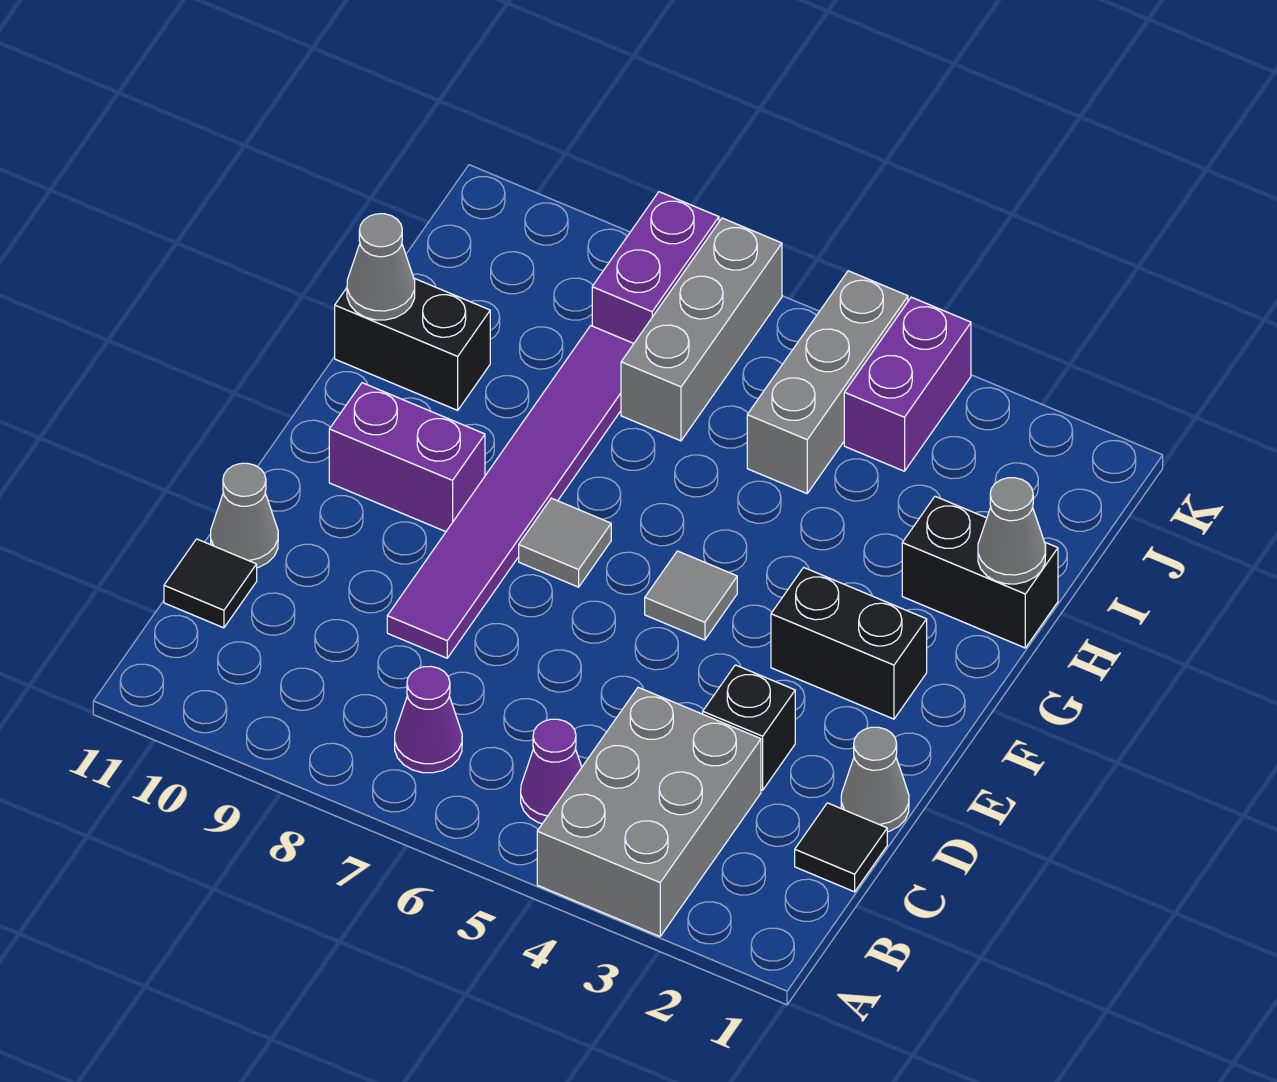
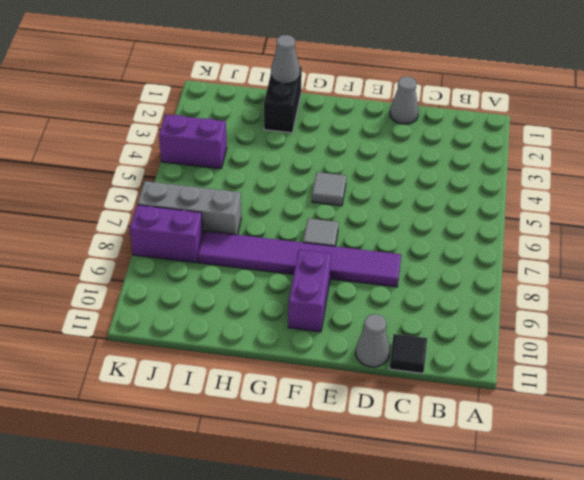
none -> grey 2x3 brick [537,687,761,936]
none -> purple 1x1 cone [521,719,582,824]
none -> purple 1x1 cone [395,666,462,773]

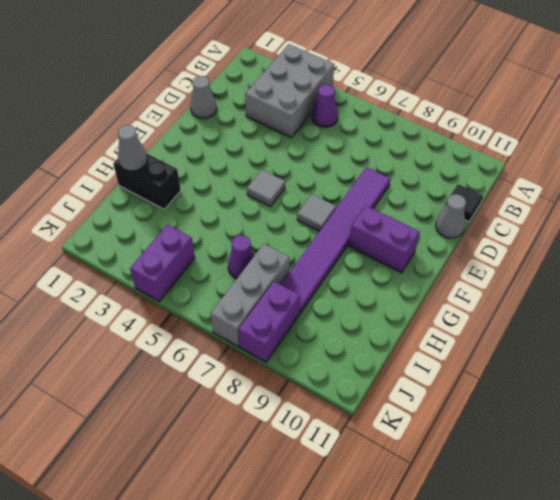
purple 1x1 cone [228,235,255,278] -> purple 1x1 cone moved to [395,666,462,773]
none -> black 1x1 tile [795,803,887,892]
none -> black 1x1 brick [703,665,795,790]
none -> black 1x2 brick [771,567,927,719]

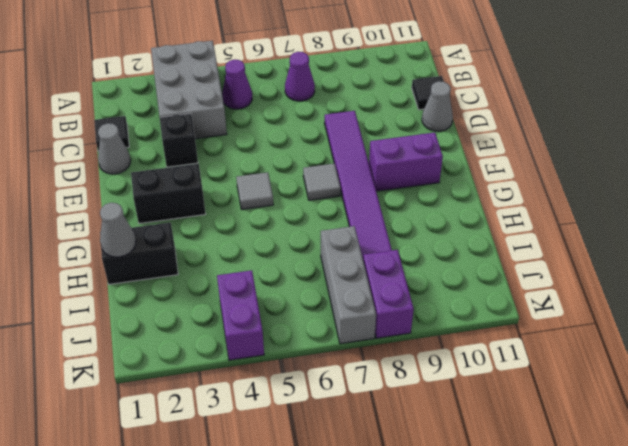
none -> black 1x2 brick [335,278,490,410]
none -> grey 1x3 brick [747,271,908,493]
none -> grey 1x1 cone [347,214,415,320]

